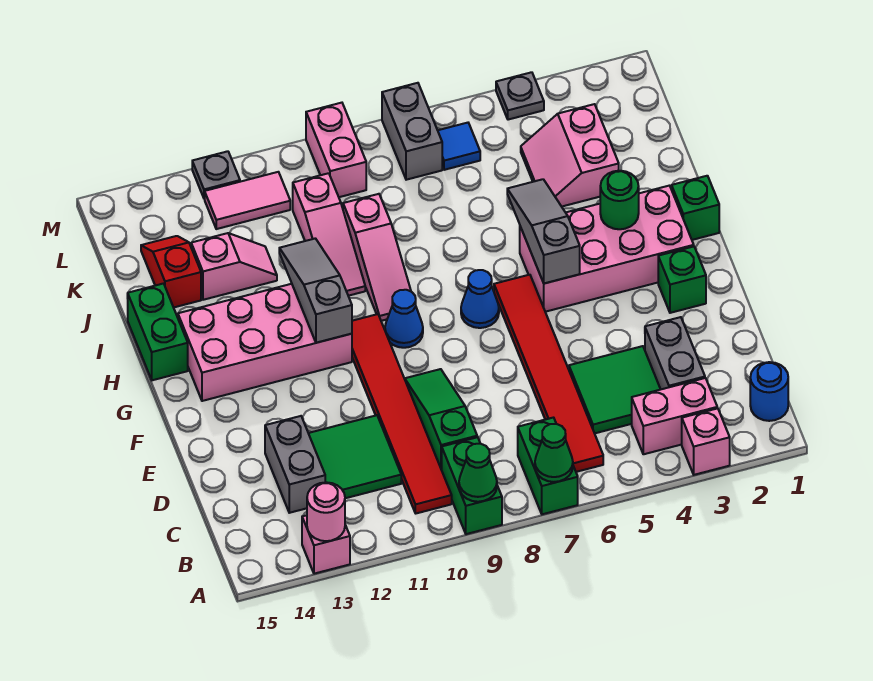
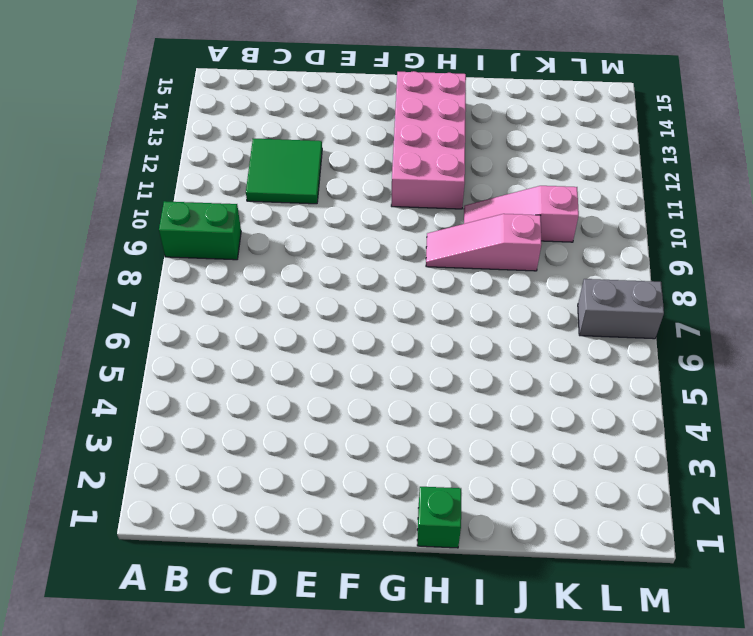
none -> pink 1x1 brick [682,408,730,475]
none -> green 1x2 brick [518,418,578,514]
none -> pink 1x1 brick [302,515,350,574]
none -> blue 1x1 round brick [750,362,788,421]

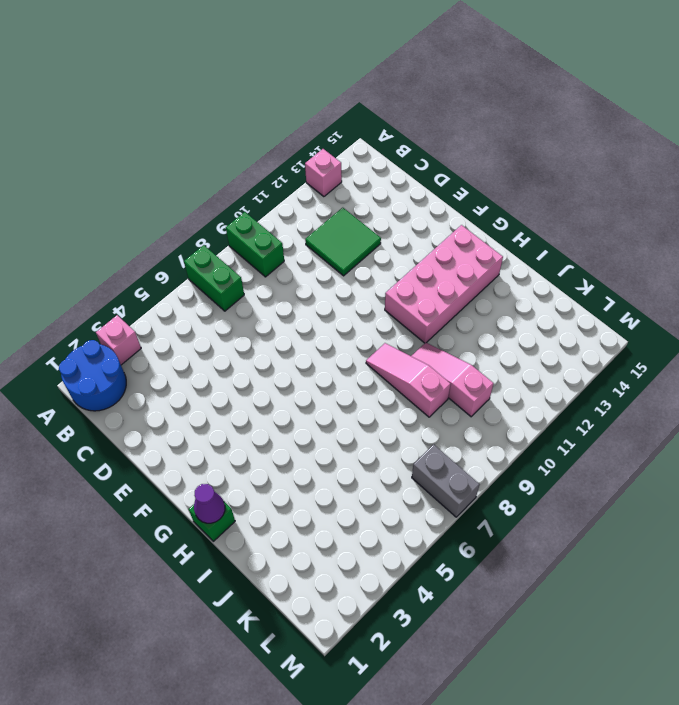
blue 2x2 round brick [59,340,126,411] -> blue 1x1 round brick [750,362,788,421]
purple 1x1 cone [194,484,225,523] -> none
none -> pink 1x2 brick [632,378,717,454]
none -> red 1x6 tile [494,275,603,472]
none -> red 1x6 tile [352,314,452,513]
none -> grey 1x2 brick [645,317,705,389]

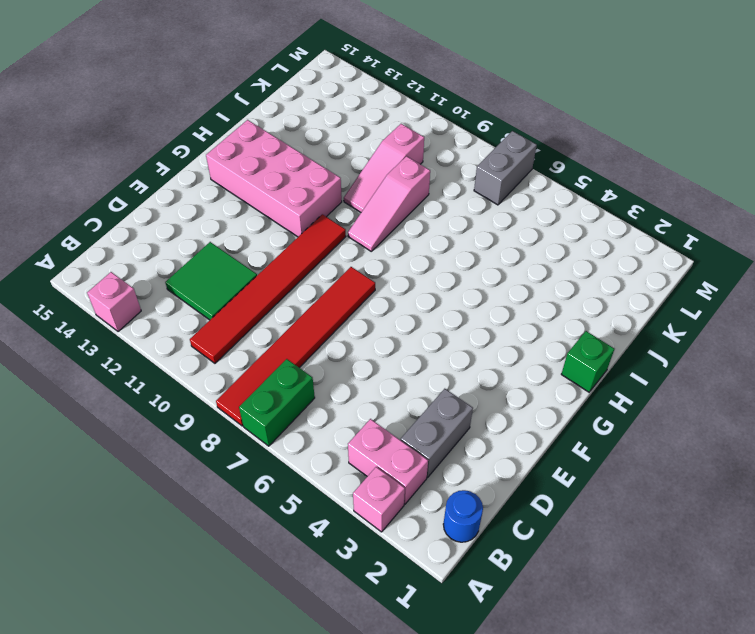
red 1x6 tile [216,267,375,426] -> red 1x6 tile moved to [494,275,603,472]
none -> green 1x2 brick [442,437,502,534]
none -> green 2x2 tile [569,346,661,433]
none -> green 1x3 slope [405,369,477,470]
none -> grey 1x2 brick [265,416,325,513]

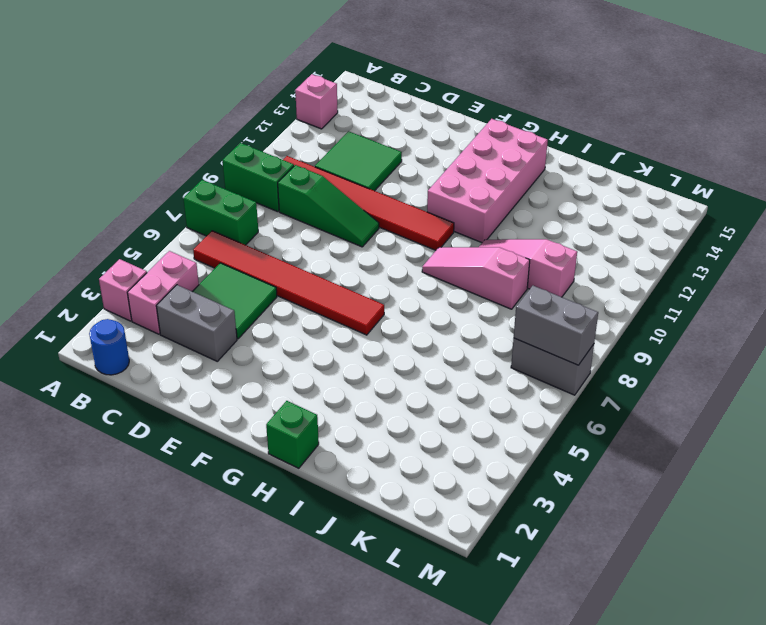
grey 1x2 brick [514,286,598,365] -> grey 1x2 brick moved to [265,416,325,513]
none -> green 1x1 brick [658,247,706,313]
none -> pink 2x4 brick [520,186,694,312]
none -> blue 1x1 cone [461,270,499,328]
none -> blue 1x1 cone [385,290,423,348]

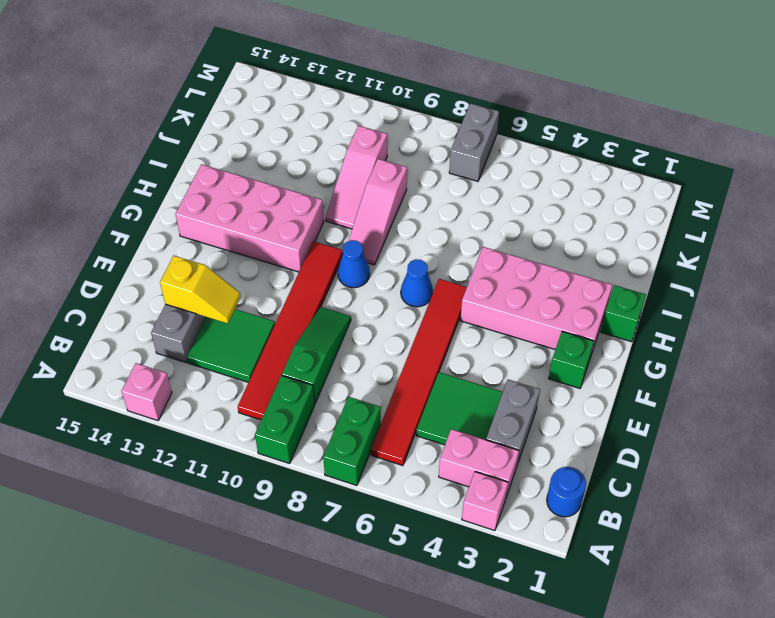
yellow 1x2 slope [160,256,241,324] -> none
none -> green 1x2 brick [128,284,188,380]
none -> pink 2x2 slope [521,104,619,207]
none -> pink 1x2 slope [191,233,277,300]
none -> red 1x2 slope [141,236,201,308]

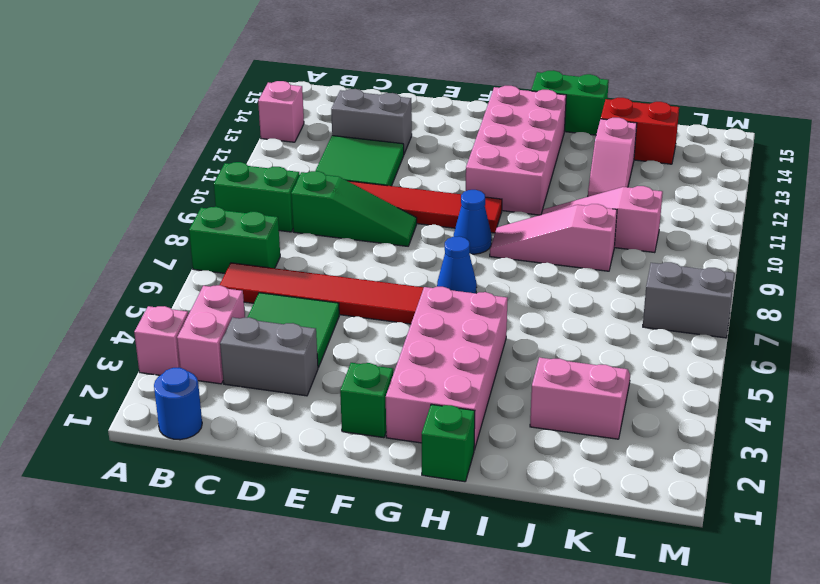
red 1x2 brick [601,98,679,164] -> red 1x2 slope [141,236,201,308]
none -> blue 1x1 tile [438,123,480,170]
none -> pink 1x2 brick [306,103,366,197]
none -> pink 1x2 tile [205,172,290,229]
none -> grey 1x1 plate [496,72,544,120]

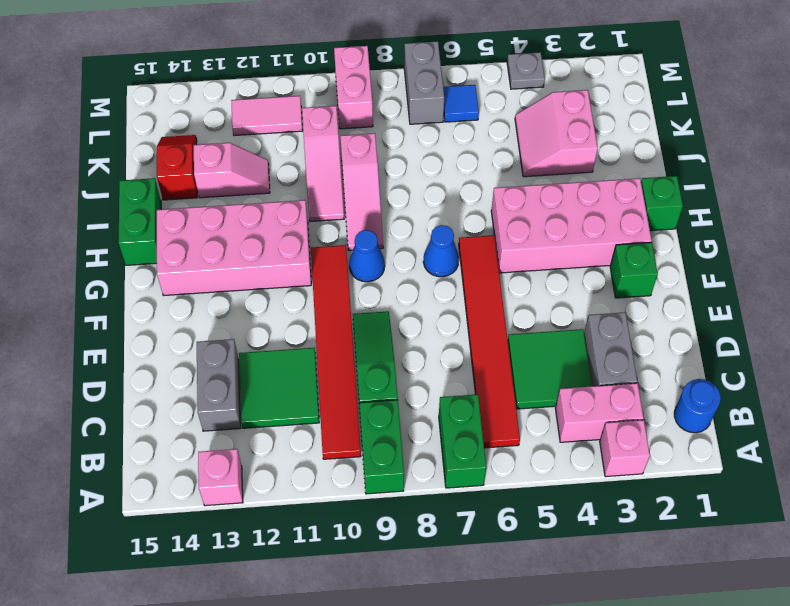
none -> grey 1x1 plate [192,151,240,199]
none -> green 1x1 cone [535,424,573,482]
none -> green 1x1 cone [459,444,497,502]
none -> pink 1x1 round brick [307,482,345,541]

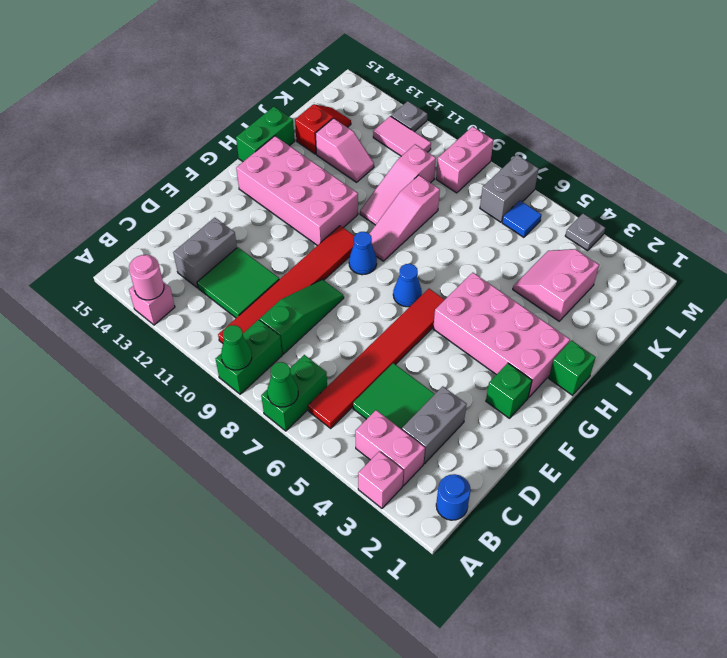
none -> grey 1x3 slope [507,179,580,283]
none -> grey 1x3 slope [279,238,352,343]
none -> green 1x1 round brick [600,171,639,229]

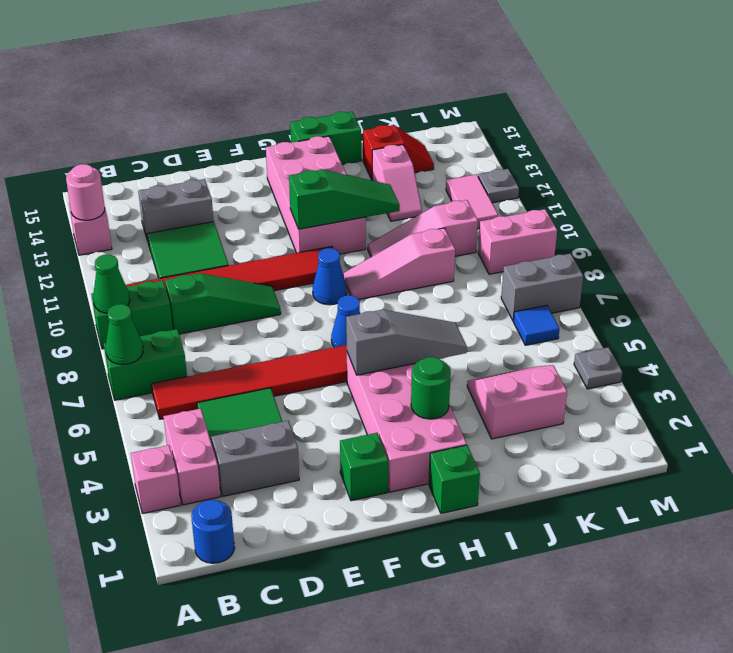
green 1x3 slope [289,170,400,229] -> grey 1x3 slope [279,238,352,343]

